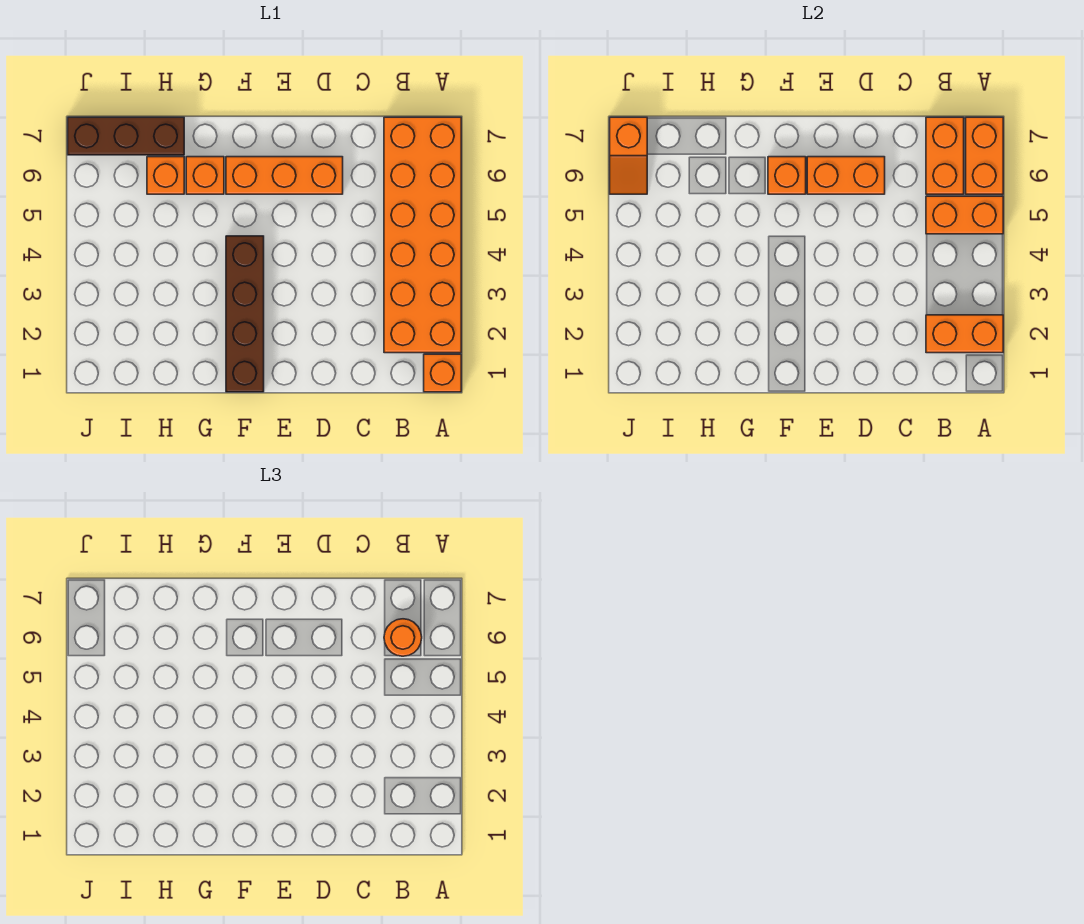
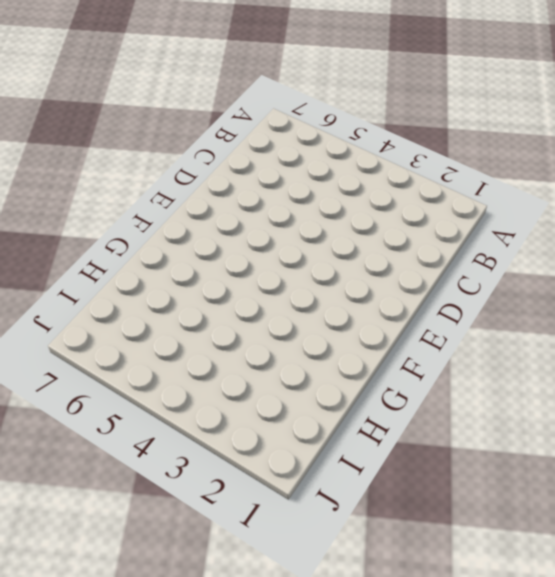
none -> orange 1x1 brick [424,354,461,392]
none -> orange 2x6 brick [384,117,461,353]
none -> orange 1x3 brick [226,157,343,194]

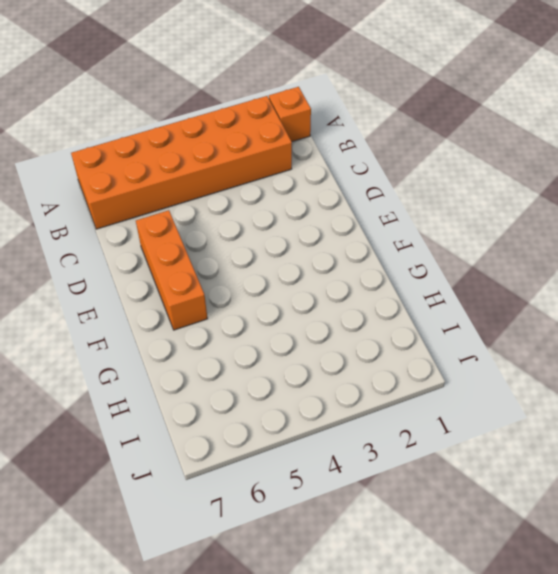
none -> brown 1x4 brick [226,236,264,392]
none -> orange 1x1 brick [186,157,224,194]
none -> orange 1x1 brick [147,157,184,194]

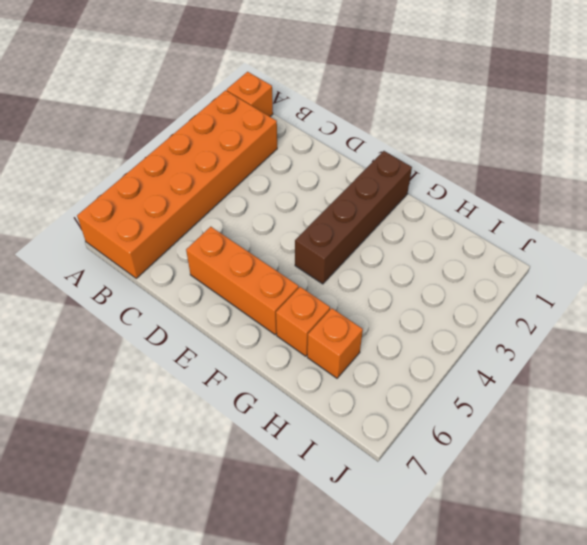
none -> brown 1x3 brick [68,117,184,155]
none -> orange 1x2 brick [926,315,1003,353]
none -> orange 1x2 brick [926,196,1003,234]

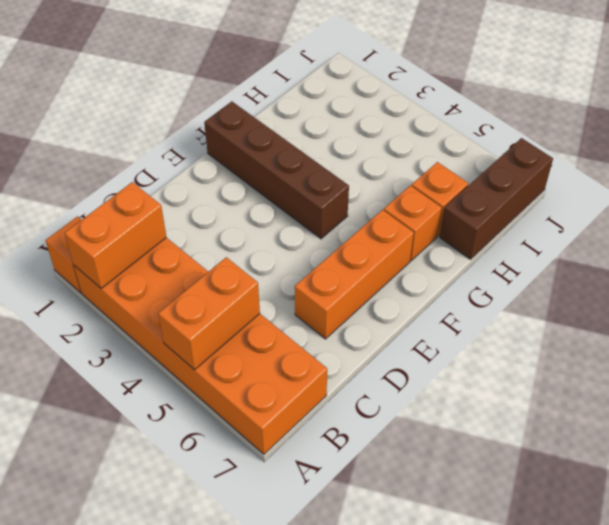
none -> orange 1x2 brick [966,117,1003,194]
none -> orange 1x2 brick [926,117,964,194]
none -> orange 1x2 brick [807,157,885,194]

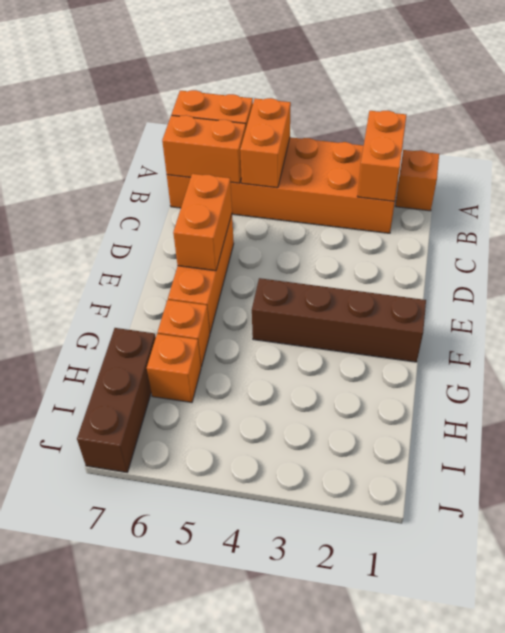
none -> orange 1x1 brick [768,157,806,194]
none -> orange 1x2 slope [610,117,647,194]
none -> orange 1x1 round brick [384,619,422,656]

